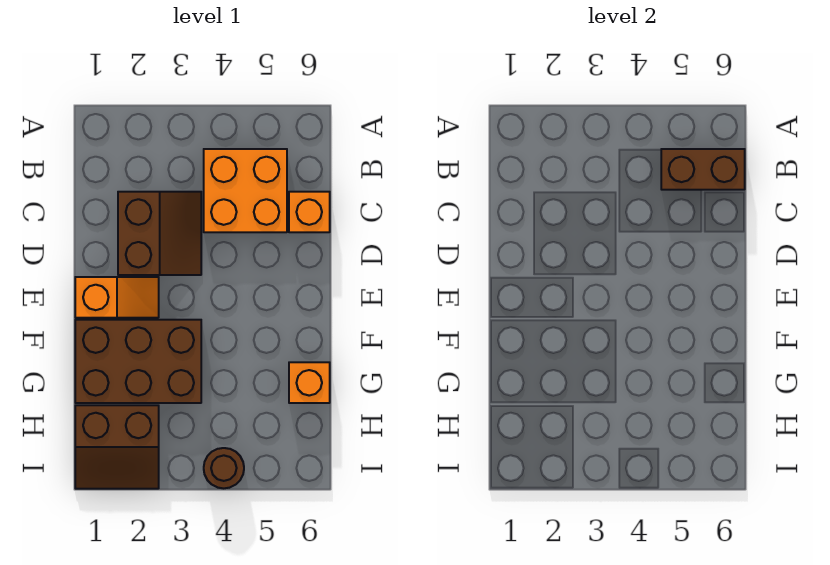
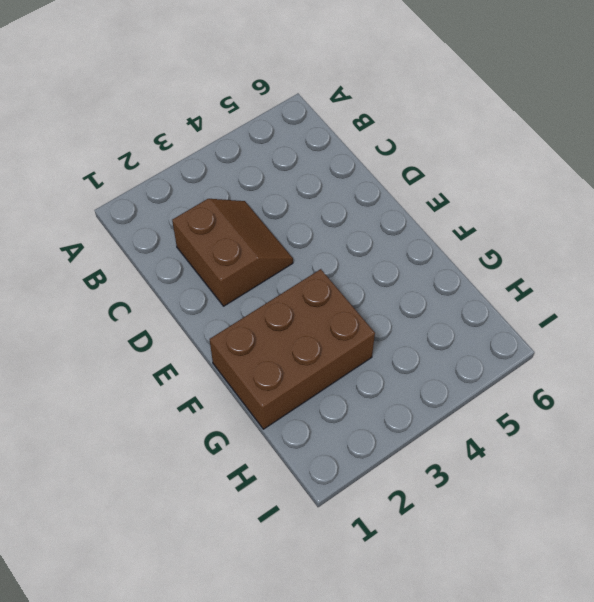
none -> orange 2x2 brick [204,149,287,232]
none -> orange 1x1 brick [289,192,330,232]

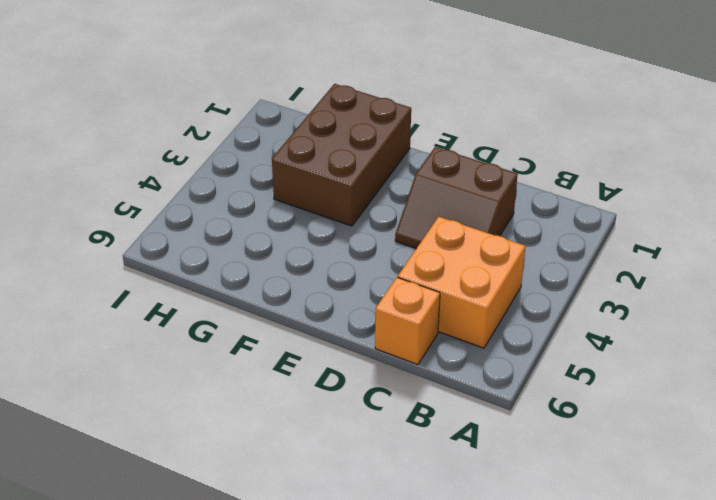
none -> orange 1x2 slope [75,277,159,318]
none -> orange 1x1 brick [289,362,330,403]

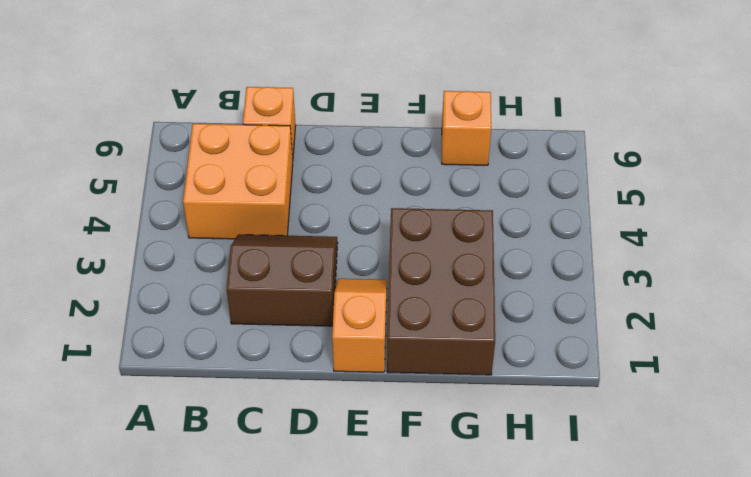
none -> brown 2x2 slope [75,405,159,489]
none -> brown 1x1 round brick [204,448,244,488]

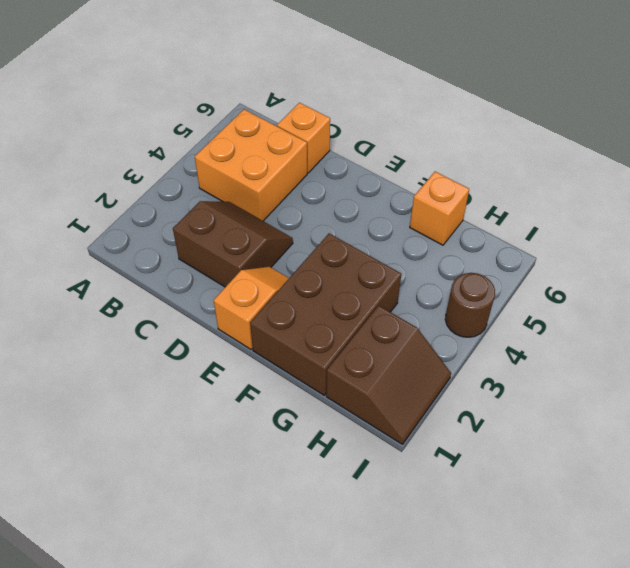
none -> brown 1x2 brick [661,149,745,190]

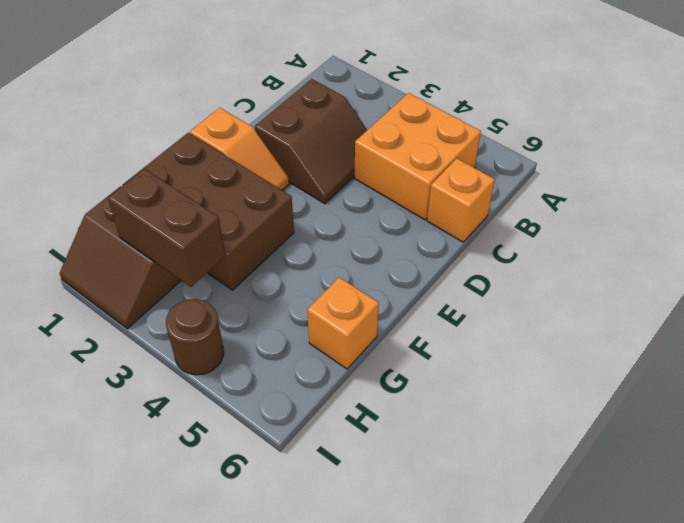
brown 1x2 brick [108,169,225,287] -> brown 1x2 brick moved to [661,149,745,190]

